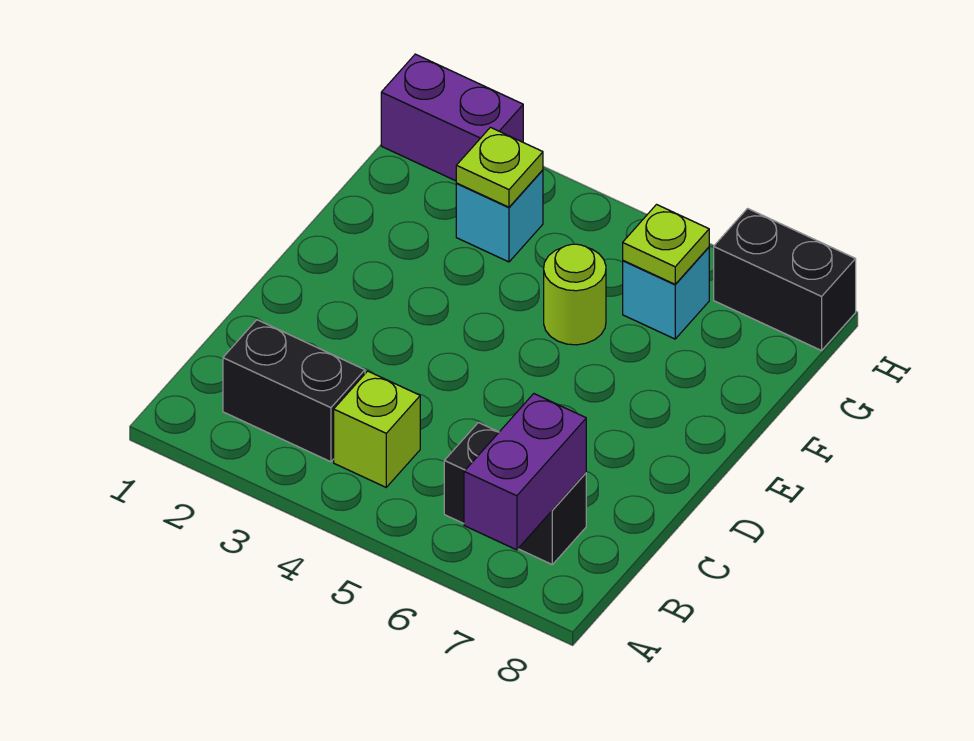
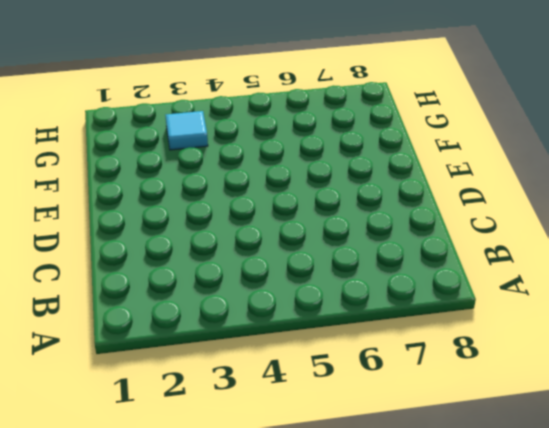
cyan 1x1 tile [166,111,208,150] -> cyan 1x1 brick [456,170,543,262]
none -> black 1x2 brick [223,320,365,462]
none -> lime 1x1 brick [334,371,420,487]

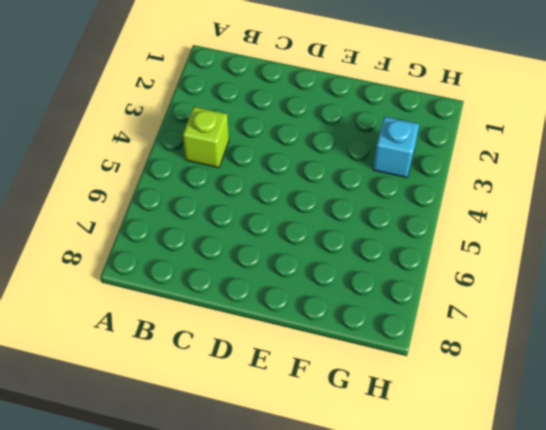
none -> black 1x2 brick [223,320,365,462]
none -> black 1x2 brick [444,423,586,564]

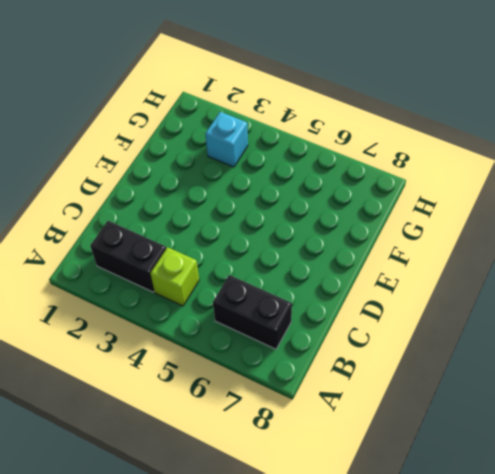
none -> lime 1x1 round brick [544,244,606,345]
none -> cyan 1x1 brick [623,247,709,339]

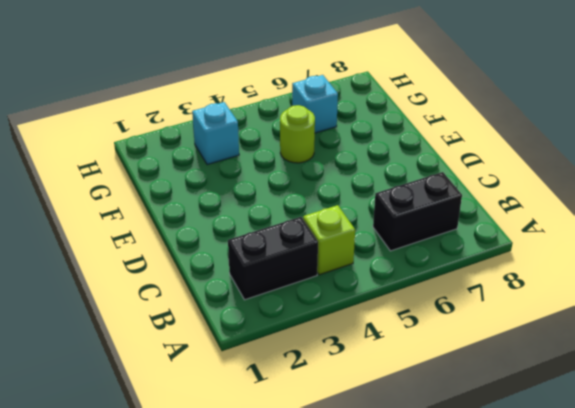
none -> purple 1x2 brick [381,54,523,181]
none -> black 1x2 brick [714,209,856,351]

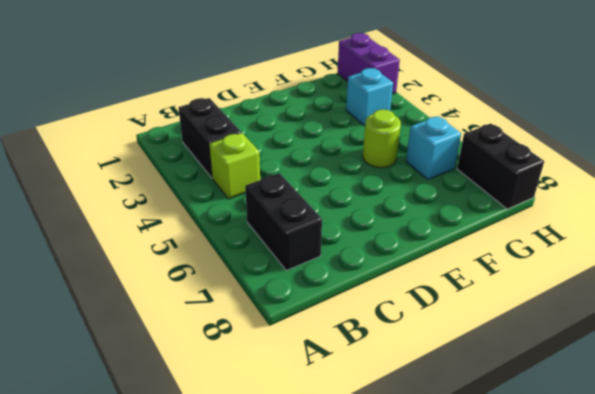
none -> purple 1x2 brick [464,394,586,550]
none -> lime 1x1 plate [456,127,543,207]

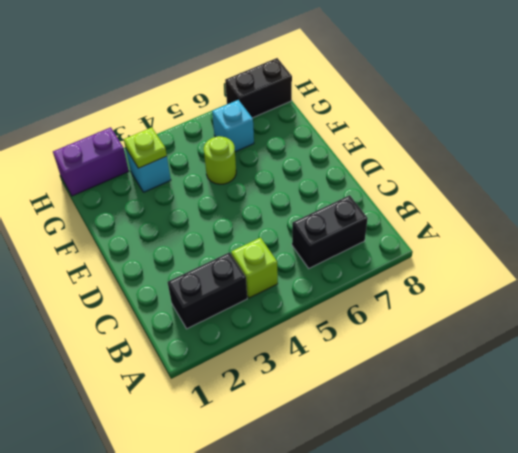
none -> purple 1x2 brick [464,394,586,550]
none -> lime 1x1 plate [623,205,709,284]

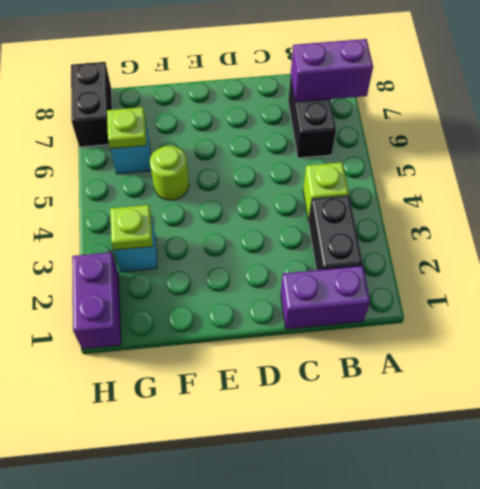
purple 1x2 brick [281,266,370,329] -> none

